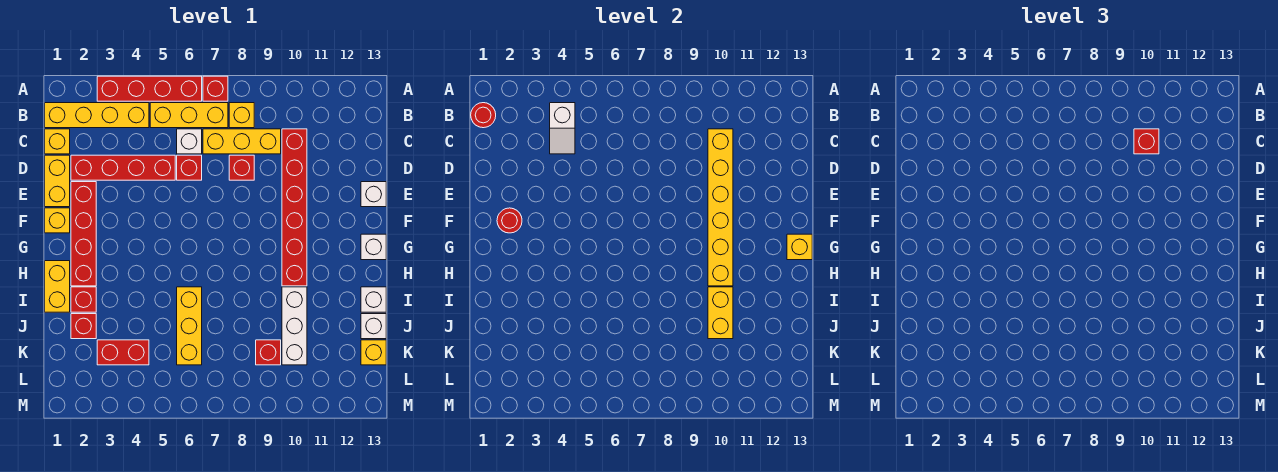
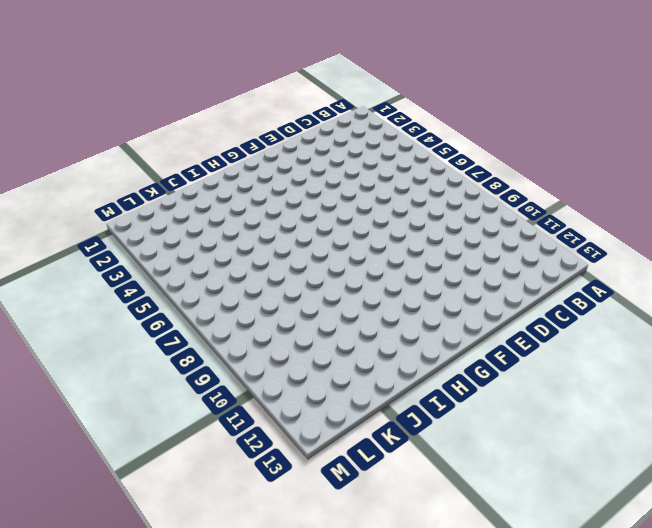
none -> red 1x4 brick [97,76,202,101]
none -> red 1x1 brick [203,76,228,101]
none -> yellow 1x4 brick [45,103,149,128]
none -> yellow 1x3 brick [150,103,228,128]

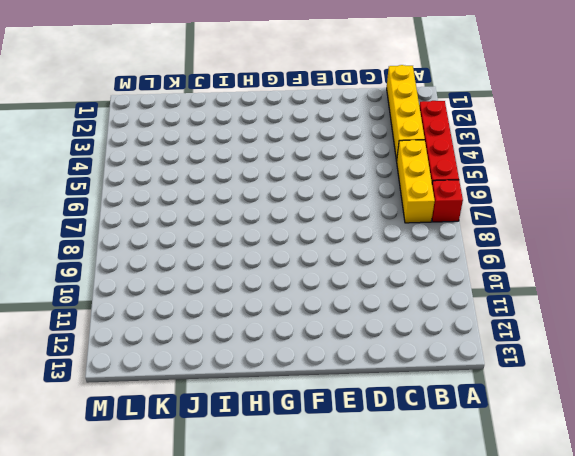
none -> yellow 1x1 brick [229,103,254,128]
none -> yellow 1x1 brick [45,129,70,154]
none -> white 1x1 brick [177,129,202,154]
none -> yellow 1x3 brick [203,129,281,154]

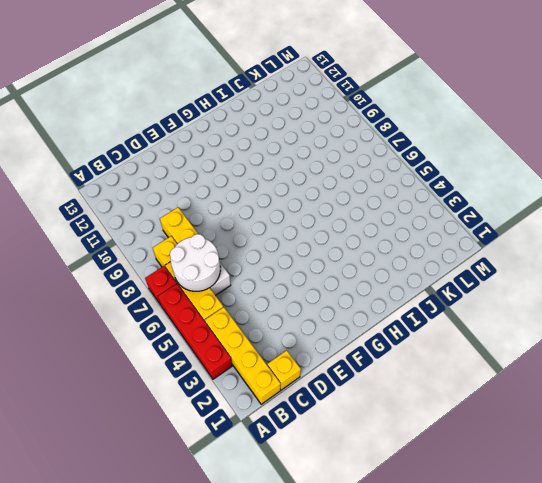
white 2x2 round brick [170,234,220,291] -> none
none -> red 1x6 brick [282,129,307,286]
none -> yellow 1x2 brick [45,155,70,207]
none -> red 1x4 brick [71,155,175,180]
none -> red 1x1 brick [177,155,202,180]

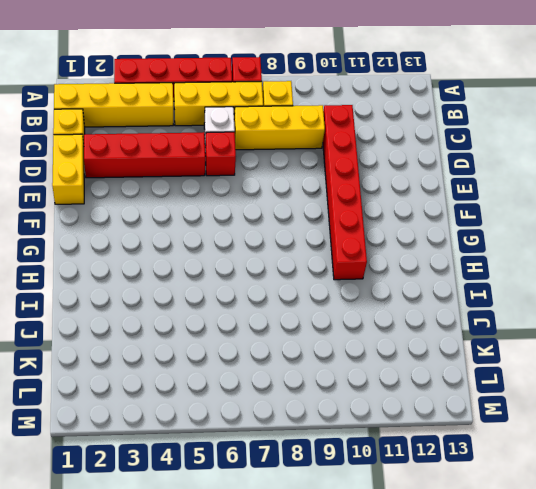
none -> red 1x1 brick [229,155,254,180]
none -> red 1x4 brick [71,182,96,286]
none -> white 1x1 brick [361,182,386,207]
none -> yellow 1x1 brick [45,208,70,233]

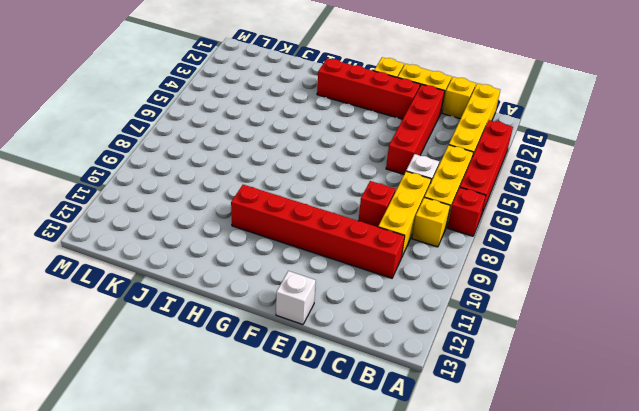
none -> red 1x1 brick [177,155,202,180]
none -> white 1x1 brick [361,234,386,260]
none -> yellow 1x2 brick [45,261,70,312]
none -> red 1x1 brick [71,287,96,312]

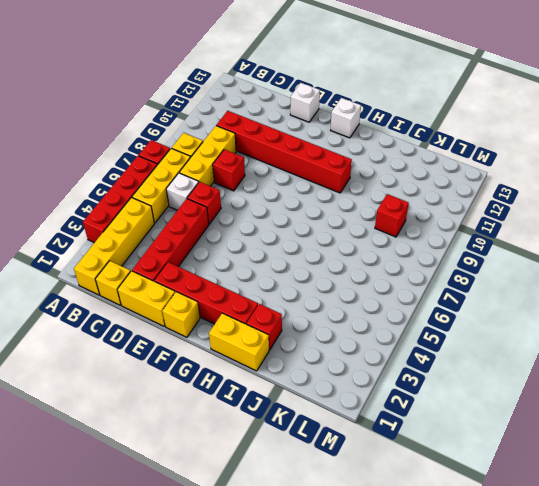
none -> yellow 1x3 brick [177,287,202,365]
none -> white 1x3 brick [282,287,307,365]
none -> white 1x1 brick [361,287,386,312]
none -> red 1x1 brick [71,314,96,339]

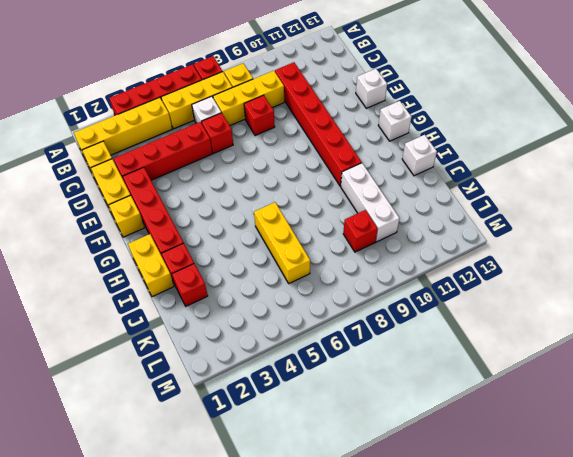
none -> white 1x1 brick [361,314,386,339]
none -> red 1x2 brick [97,340,149,365]
none -> yellow 1x1 brick [361,340,386,365]
none -> red 1x1 round brick [471,103,496,128]

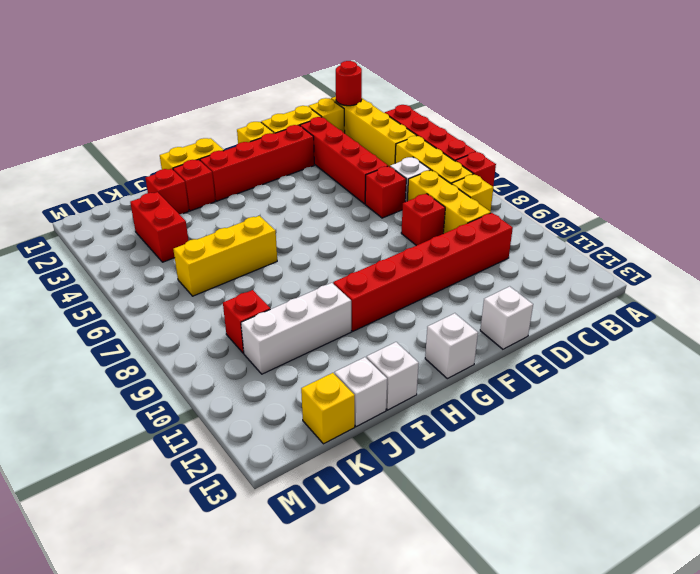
none -> white 1x2 slope [550,103,575,154]
none -> yellow 1x6 brick [708,129,733,286]
none -> red 1x1 round brick [497,208,522,233]
none -> yellow 1x1 brick [787,234,812,260]

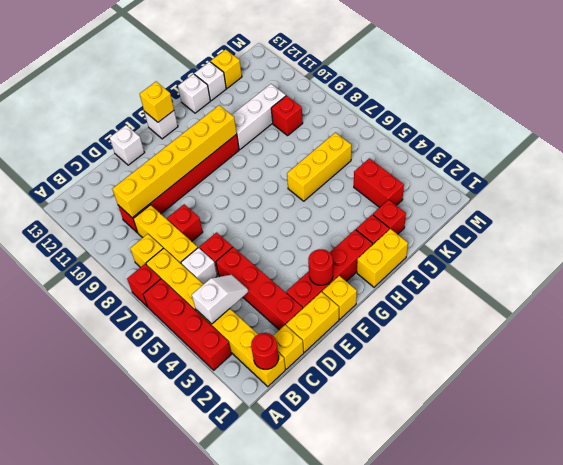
none -> yellow 1x2 brick [708,287,733,339]
none -> red 1x1 brick [1134,129,1159,154]

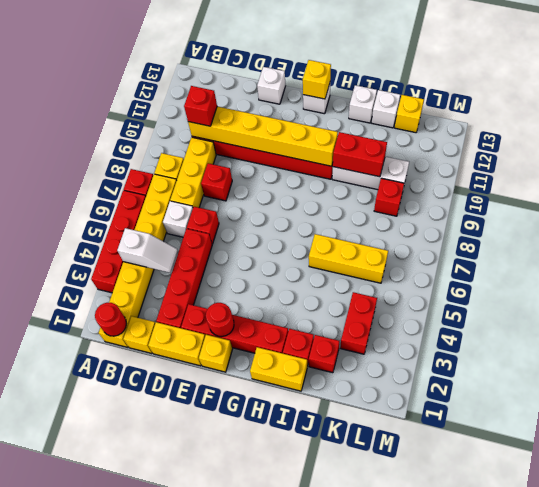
red 1x2 brick [333,132,387,177] -> yellow 1x2 brick [708,287,733,339]

